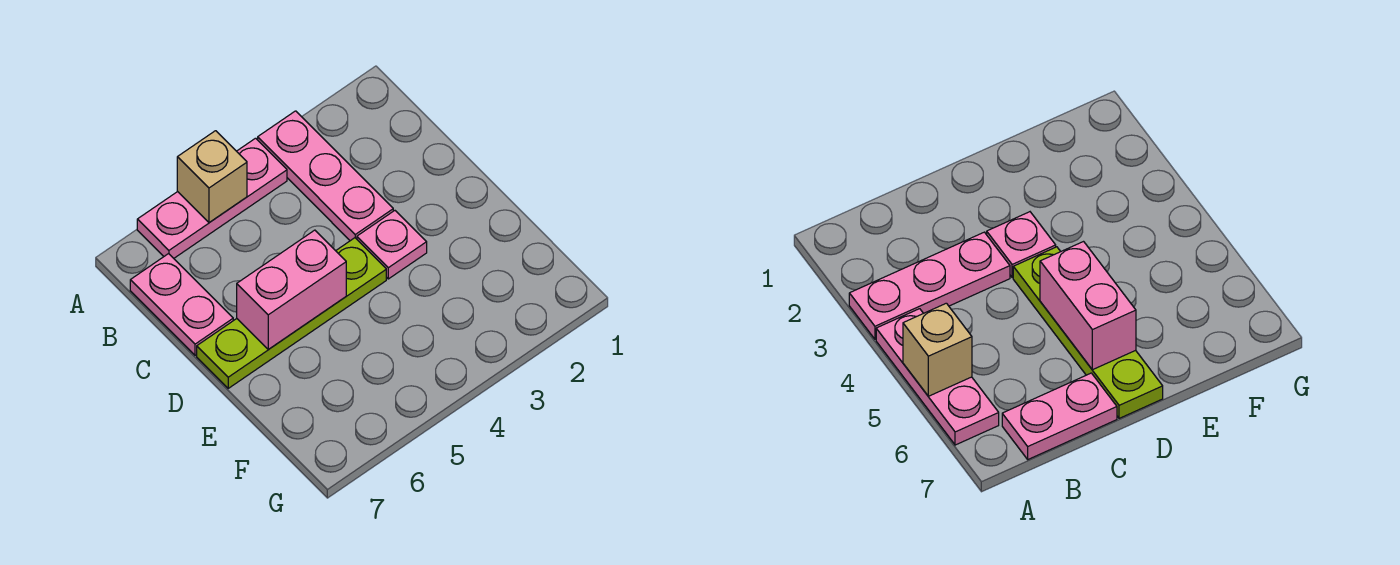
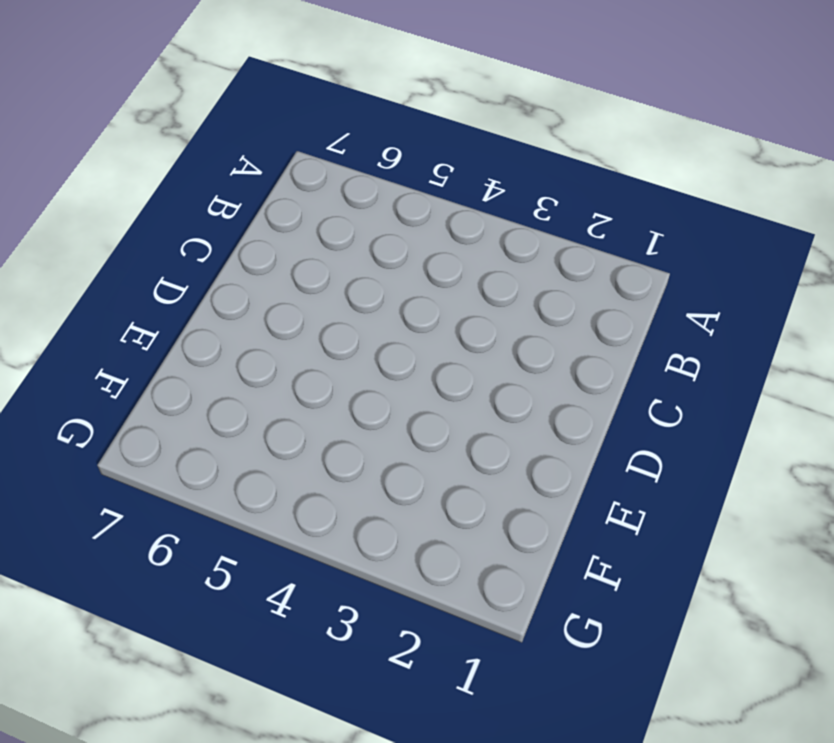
none -> pink 1x3 plate [258,111,393,241]
none -> pink 1x3 plate [137,138,287,258]

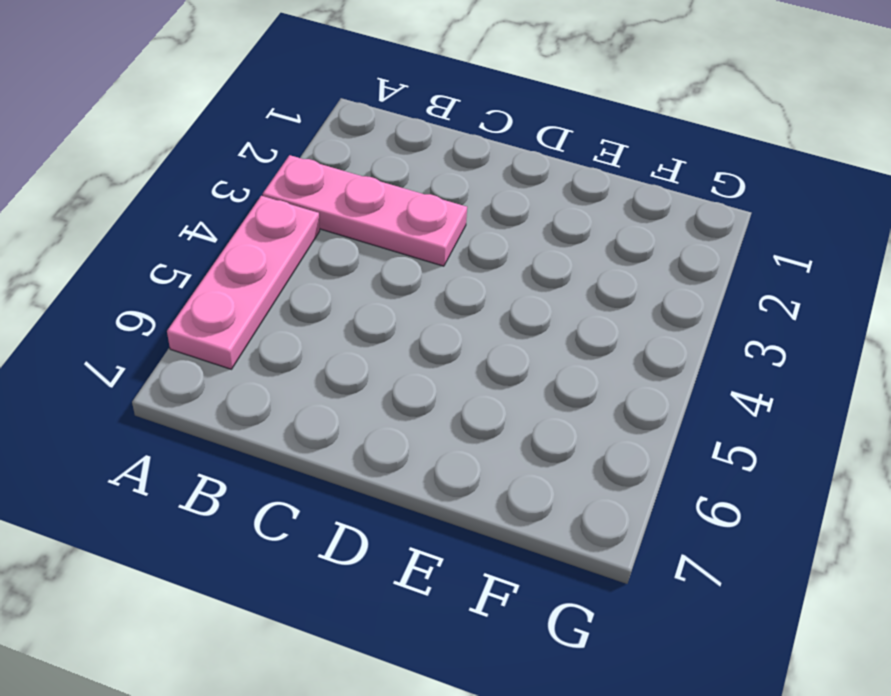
none -> pink 1x2 plate [130,254,233,355]
none -> pink 1x1 plate [357,211,427,279]

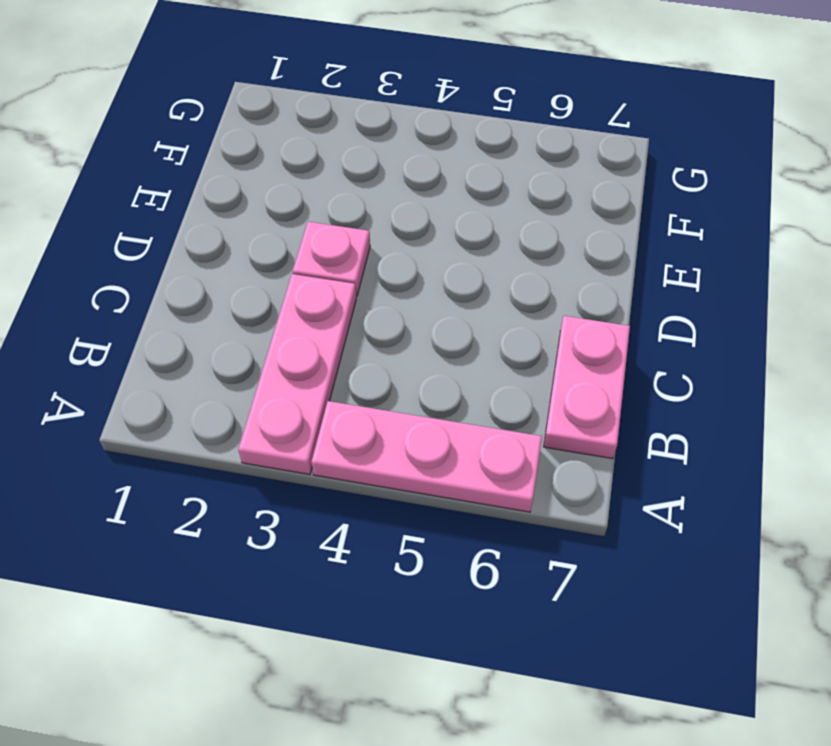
none -> lime 1x4 plate [197,238,386,388]
none -> tan 1x1 brick [177,131,247,223]

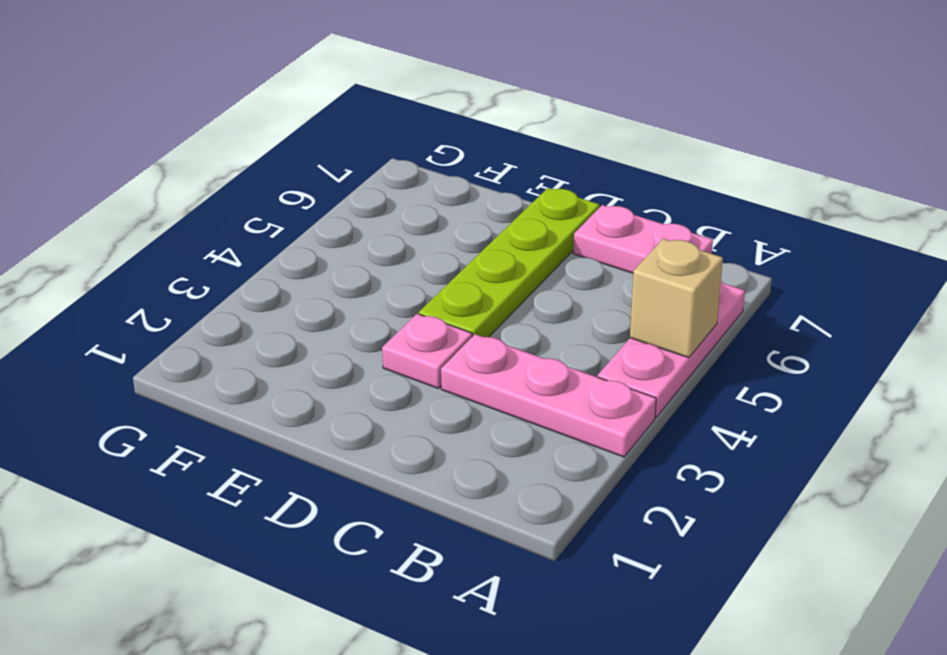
none -> pink 1x2 brick [237,230,346,350]

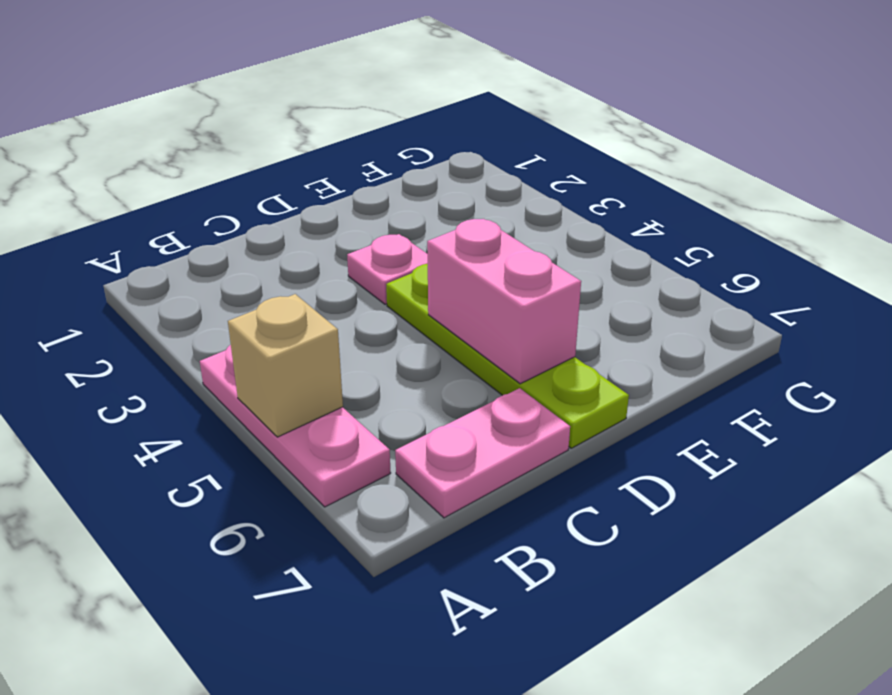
none -> pink 1x3 plate [258,111,393,241]

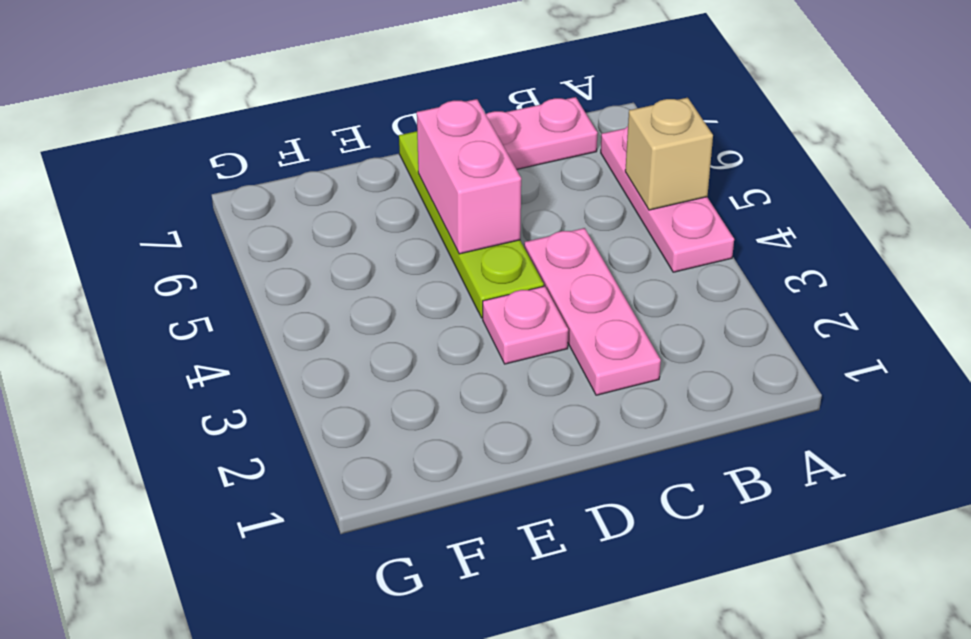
pink 1x3 plate [524,228,661,395] -> pink 1x3 plate turned to [258,111,393,241]

